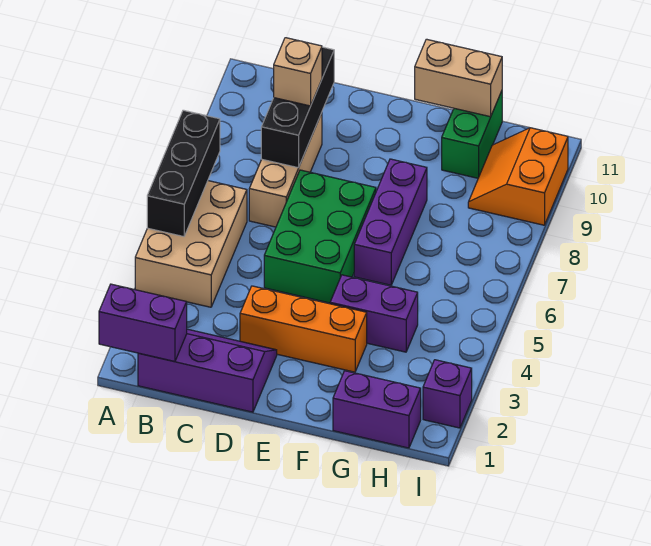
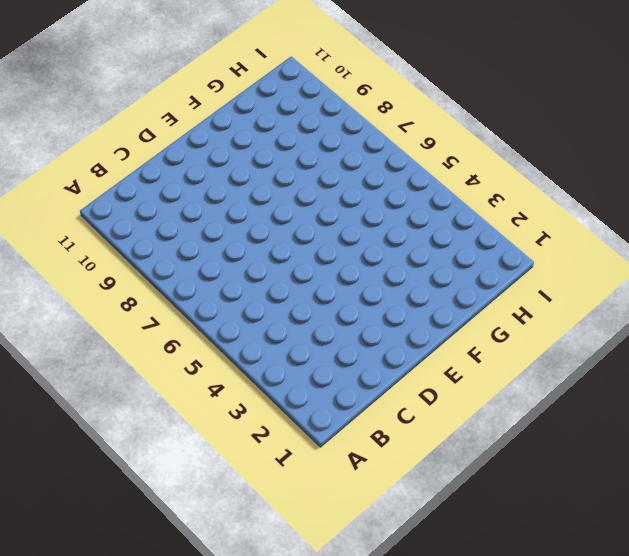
none -> tan 2x3 brick [135,181,247,307]
none -> purple 2x3 slope [138,329,277,412]
none -> tan 1x3 brick [249,113,322,227]

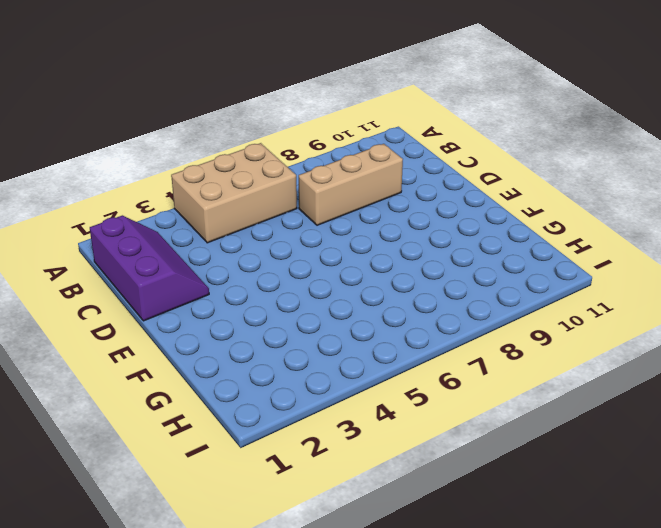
none -> orange 1x3 brick [240,286,367,372]
none -> green 2x3 brick [264,170,376,303]
none -> purple 1x2 brick [330,275,418,352]

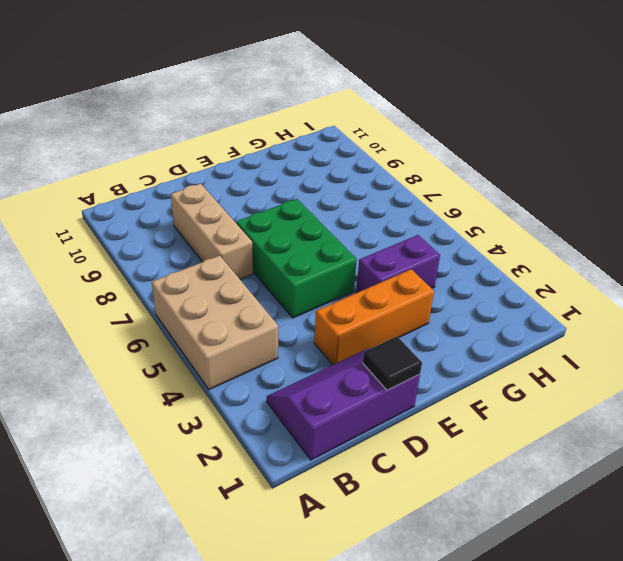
black 1x1 tile [363,336,422,390] -> none
none -> purple 1x3 brick [354,159,427,285]
none -> purple 1x2 brick [333,371,421,448]
none -> green 1x2 brick [442,91,502,178]

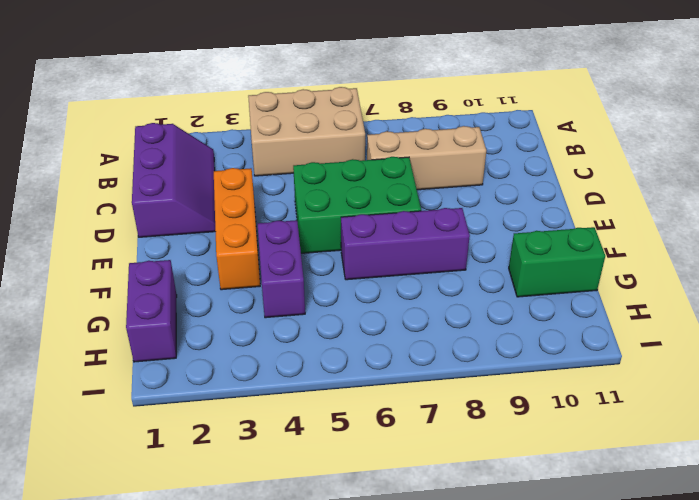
none -> orange 2x2 slope [468,128,568,225]
none -> purple 1x1 brick [423,360,472,428]
none -> purple 1x2 brick [99,284,187,362]

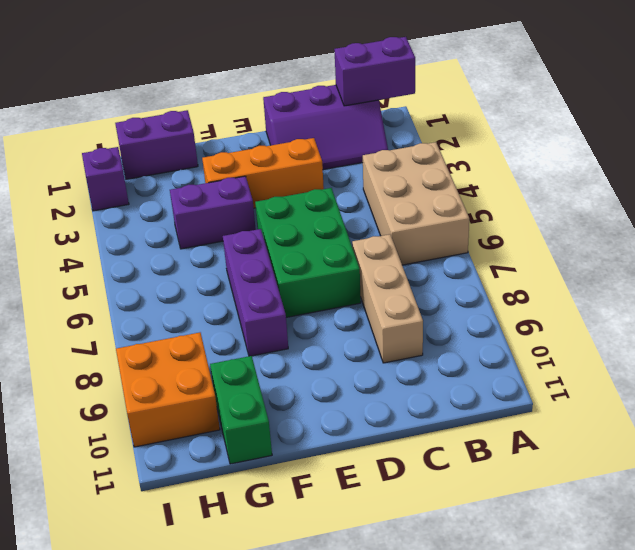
orange 2x2 brick [116,333,220,447] -> orange 2x2 slope [468,128,568,225]
none -> black 1x3 brick [147,110,220,237]
none -> black 1x3 brick [261,47,334,168]
none -> tan 1x2 brick [415,39,502,117]

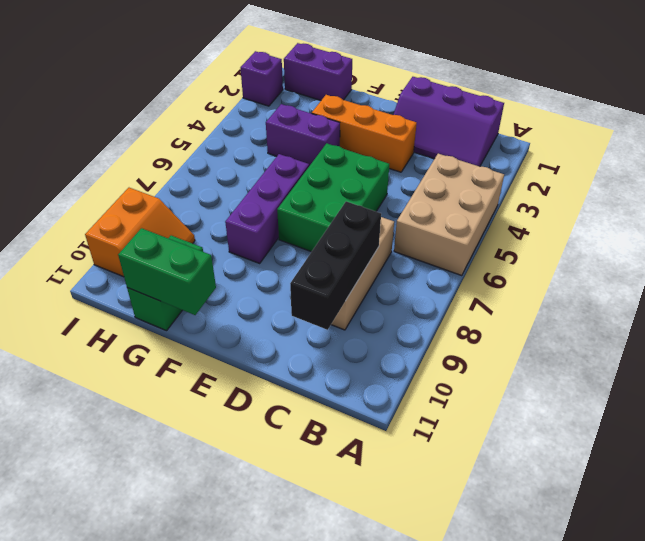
green 1x2 brick [118,228,216,315] -> tan 1x2 brick [415,39,502,117]
none -> purple 1x2 brick [99,284,187,362]
none -> black 1x3 brick [147,110,220,237]
none -> tan 1x1 brick [274,38,322,106]

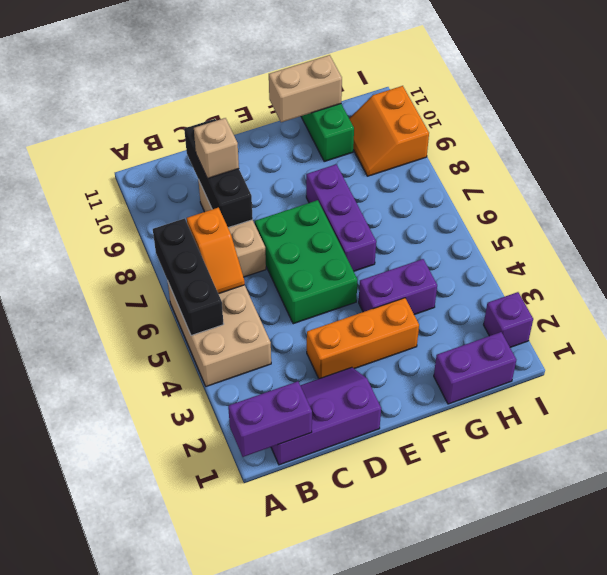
orange 1x2 slope [187,208,245,294] -> none

